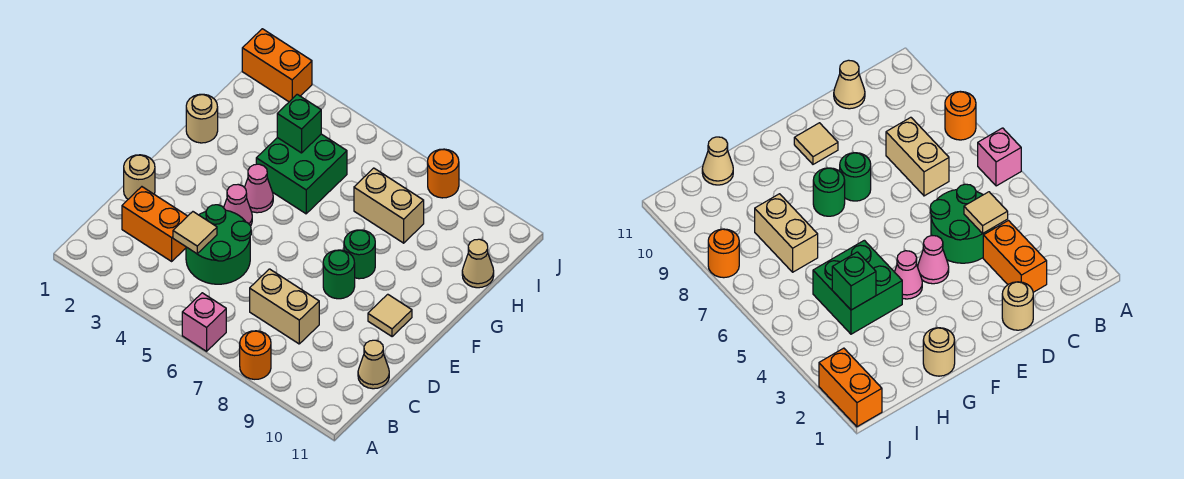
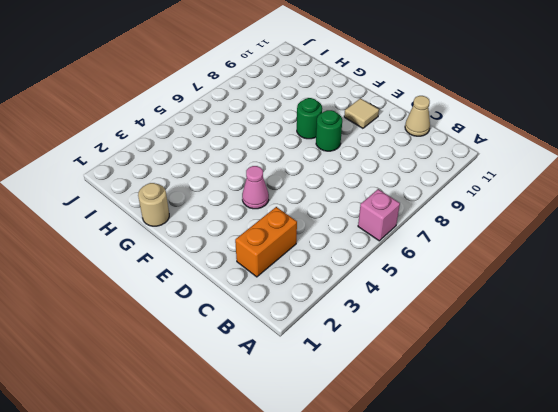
none -> orange 1x1 round brick [240,331,271,379]
none -> green 2x2 round brick [186,205,251,284]
none -> tan 1x2 brick [250,269,319,344]

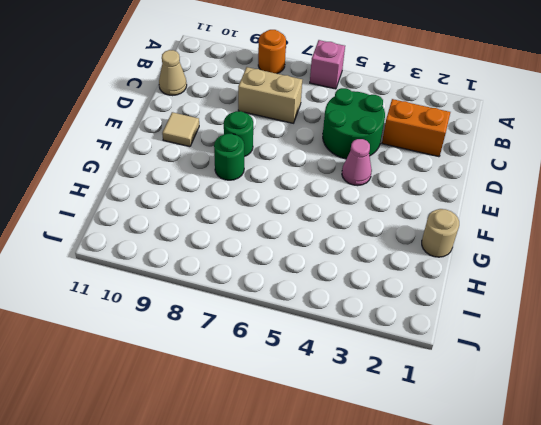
none -> tan 1x1 round brick [124,155,155,199]
none -> pink 1x1 cone [244,164,273,213]
none -> green 2x2 brick [256,134,347,214]

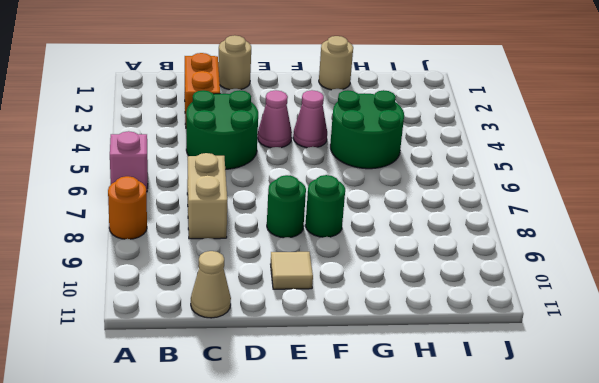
green 2x2 round brick [330,90,404,169] -> green 2x2 brick [256,134,347,214]
none -> tan 1x2 brick [354,168,424,243]
none -> tan 1x1 cone [462,239,494,288]
none -> orange 1x2 brick [242,29,312,102]

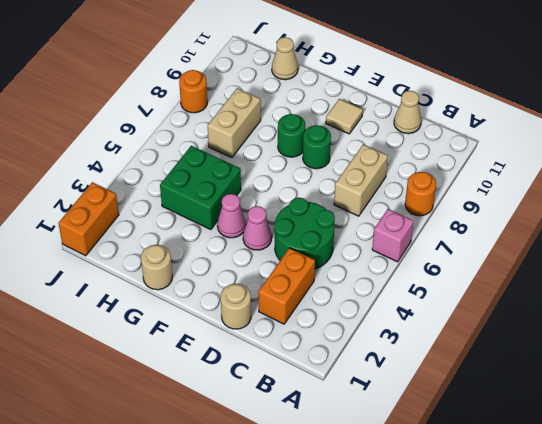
none -> tan 1x1 tile [173,212,217,254]
none -> green 1x1 brick [277,94,321,153]

